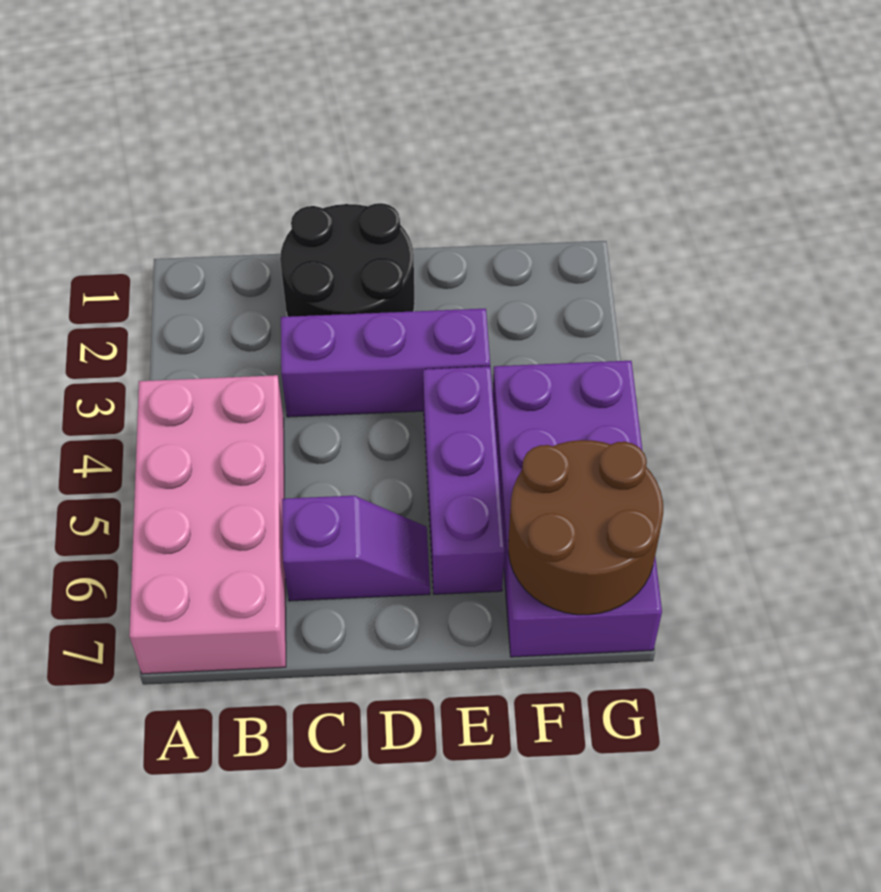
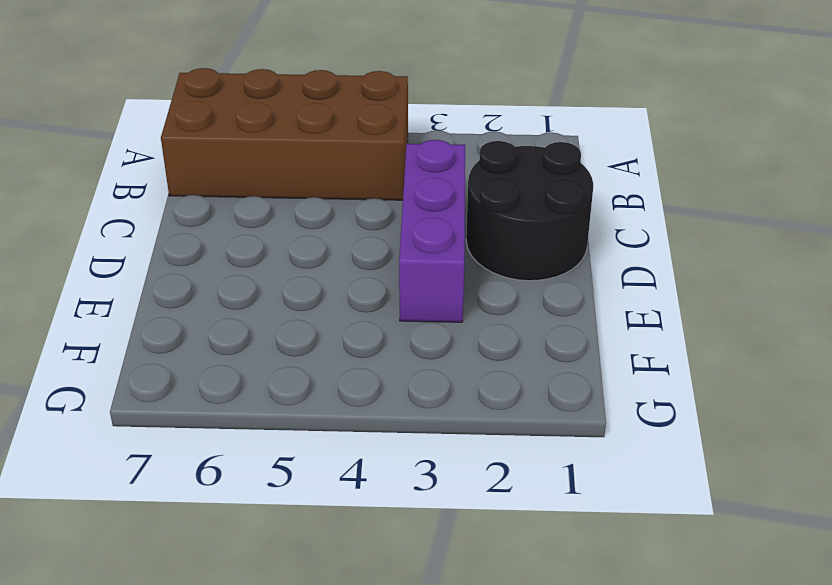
brown 2x4 brick [161,68,408,200] -> pink 2x4 brick [129,375,286,674]
none -> purple 1x2 slope [282,496,430,601]
none -> purple 1x3 brick [423,366,505,594]

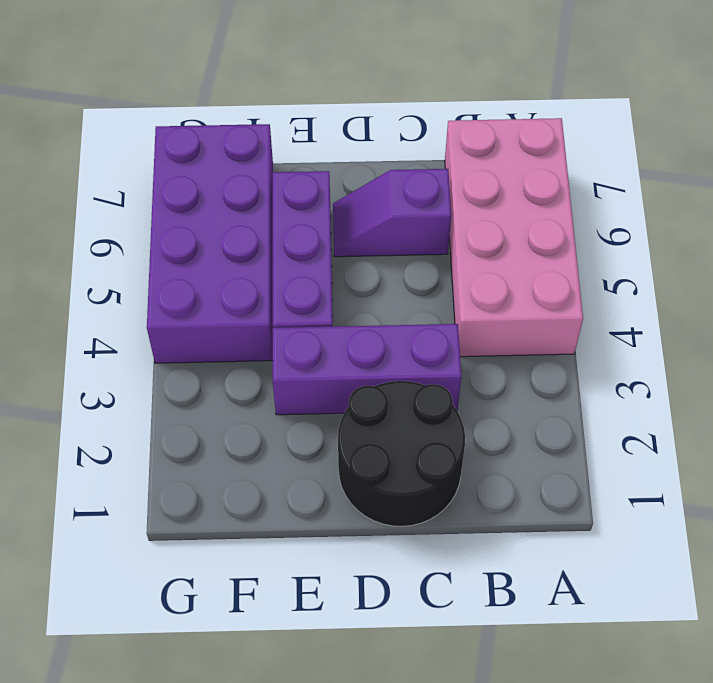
none -> brown 2x2 round brick [508,440,663,615]

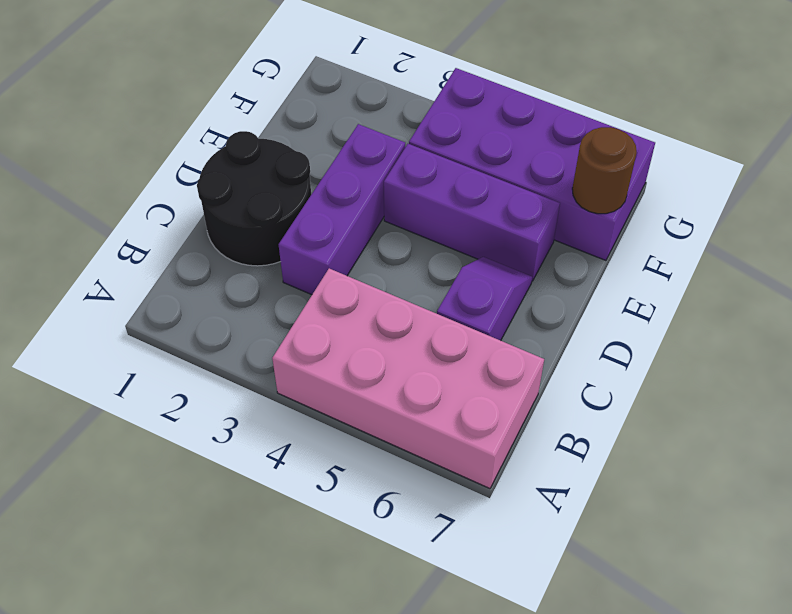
brown 1x1 round brick [572,127,637,214] -> brown 2x2 round brick [508,440,663,615]

